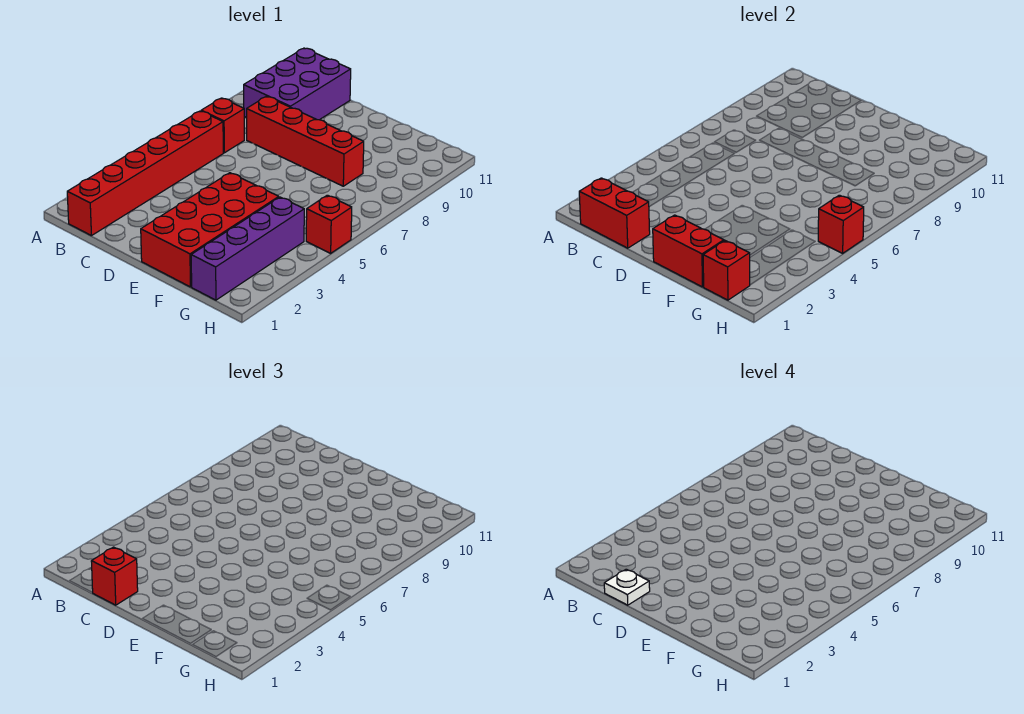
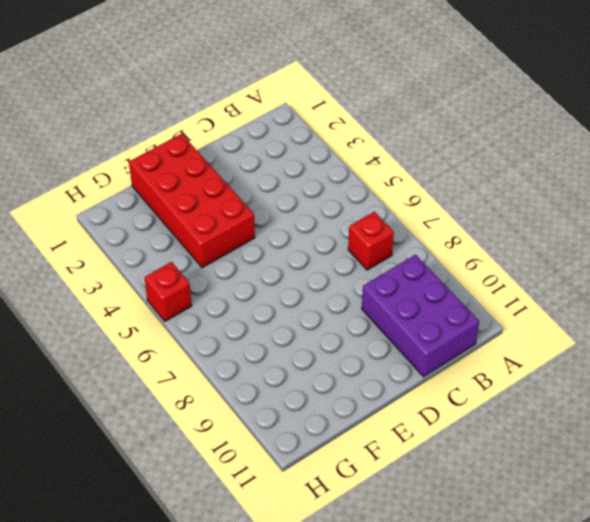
none -> red 1x6 brick [67,111,223,236]
none -> red 1x4 brick [247,96,364,186]
none -> purple 1x4 brick [191,197,304,300]

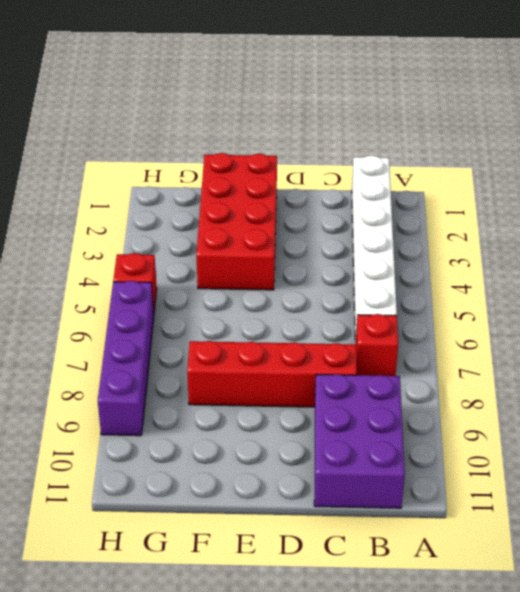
white 1x6 brick [352,156,397,344] -> red 1x6 brick [67,111,223,236]
purple 1x4 brick [98,281,154,436] -> purple 1x4 brick moved to [191,197,304,300]
none -> red 1x2 brick [579,178,650,248]
none -> red 1x2 brick [653,215,724,287]
none -> red 1x1 brick [703,241,750,300]

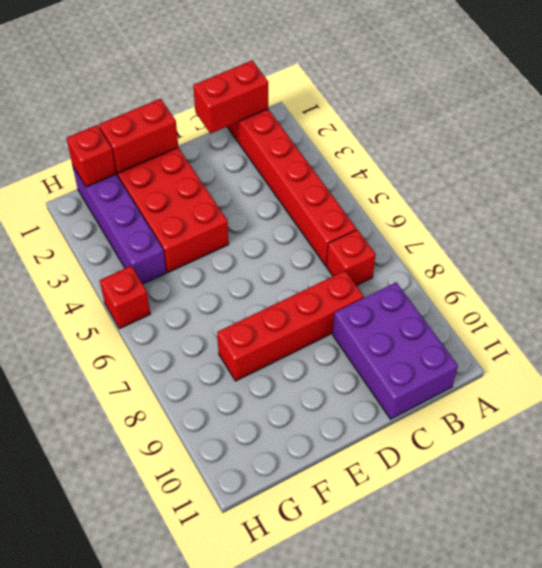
none -> red 1x1 brick [818,195,864,253]
none -> red 1x1 brick [91,547,138,605]
none -> white 1x1 plate [604,569,650,605]

